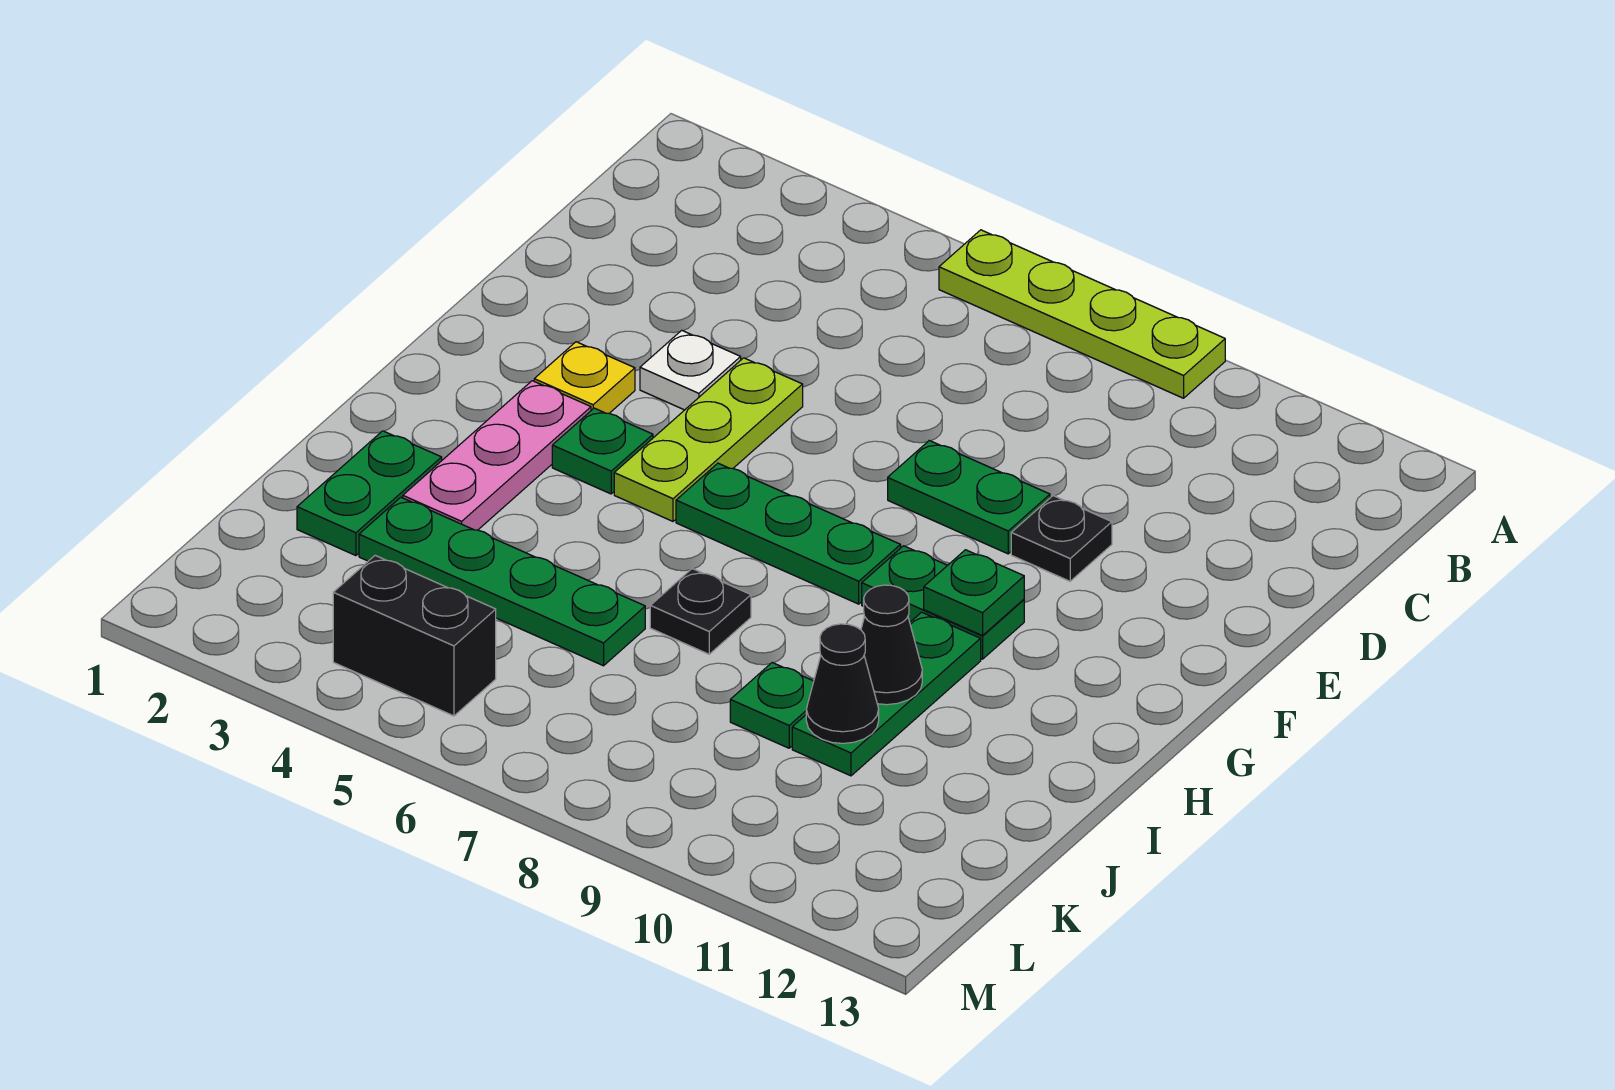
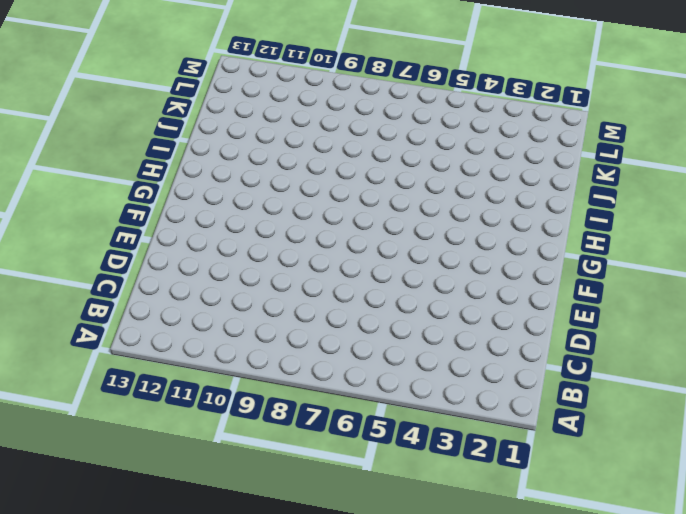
none -> lime 1x4 plate [939,230,1225,398]
none -> white 1x1 plate [640,330,741,410]
none -> lime 1x3 plate [614,358,803,521]

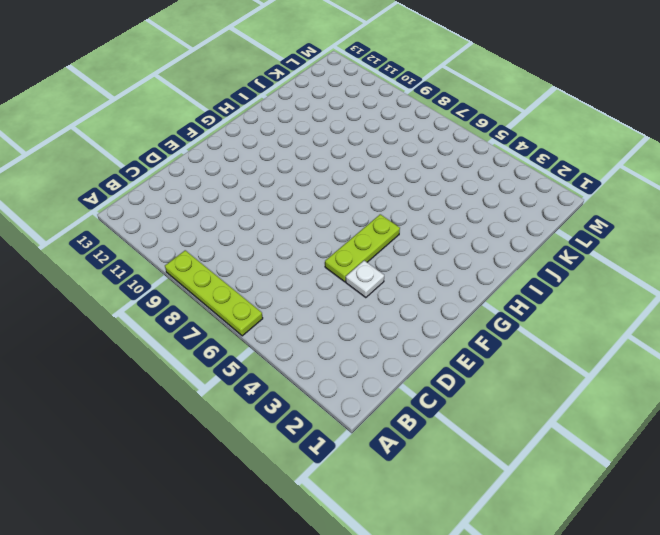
none -> green 1x2 plate [888,441,1050,554]
none -> black 1x1 plate [1011,496,1112,581]
none -> yellow 1x1 plate [534,342,635,413]

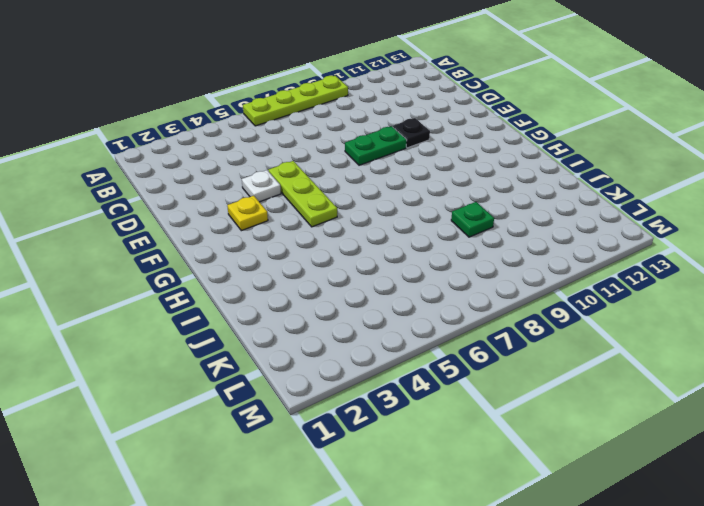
none -> pink 1x3 plate [403,381,591,530]
none -> green 1x1 plate [552,408,653,494]
none -> green 1x3 plate [676,463,901,604]

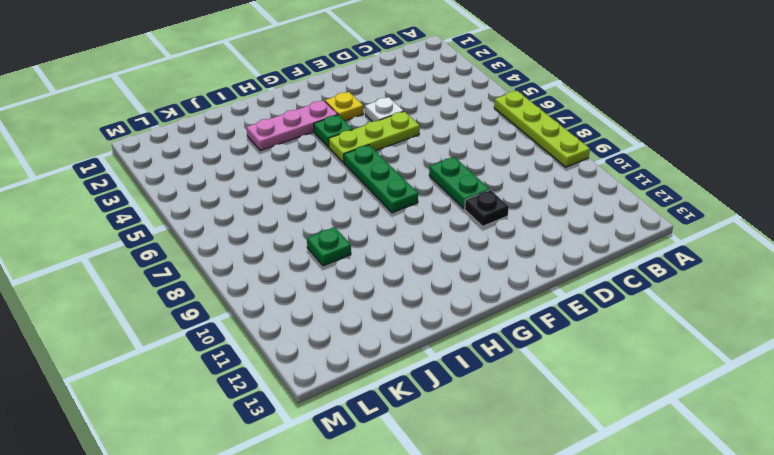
none -> green 1x2 plate [862,546,1024,659]
none -> green 1x3 plate [792,612,981,776]
none -> green 1x2 plate [297,431,442,556]

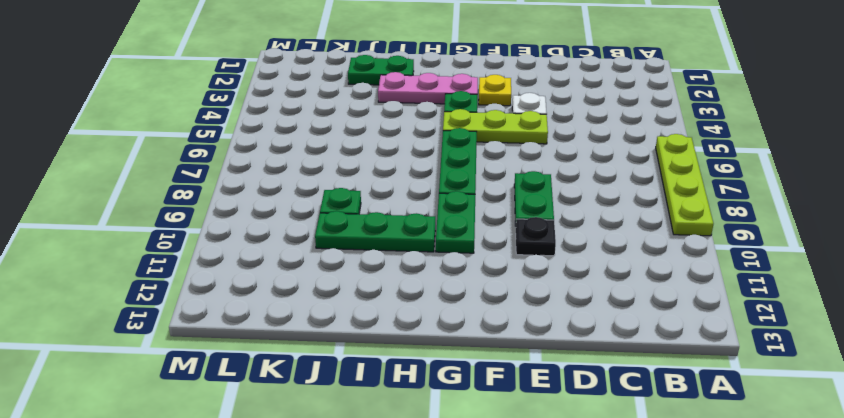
none -> black 1x1 plate [650,569,751,654]
none -> green 1x4 plate [359,497,645,666]
none -> black 1x2 brick [333,556,496,716]

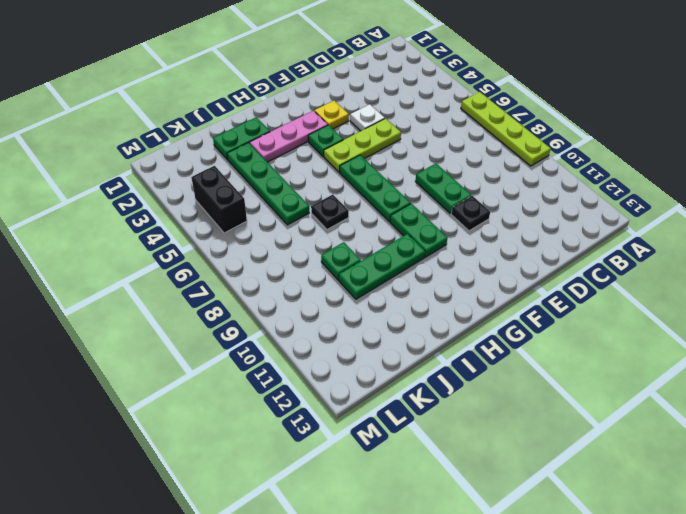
none -> green 1x1 plate [924,550,1024,636]
none -> black 1x1 cone [861,585,922,705]
none -> black 1x1 cone [806,624,879,743]

